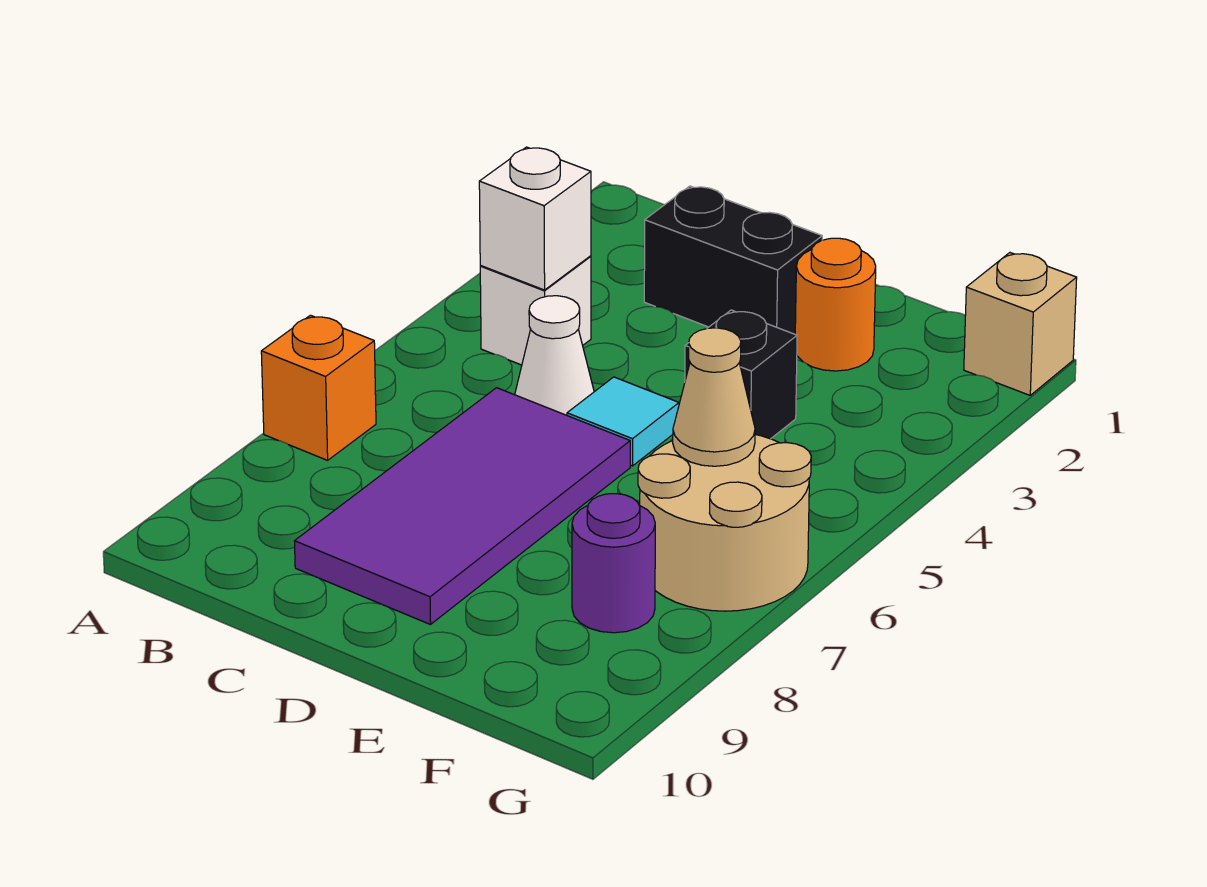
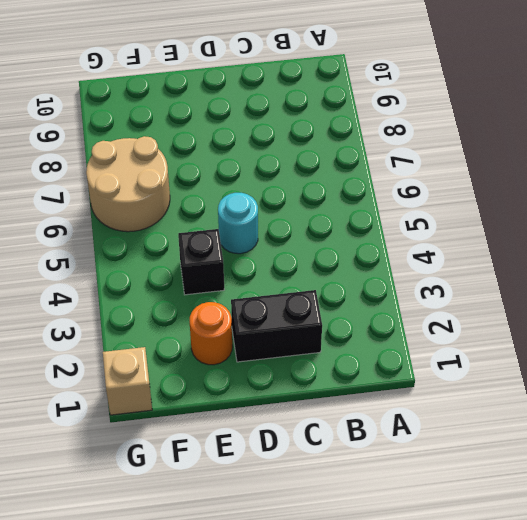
cyan 1x1 round brick [218,193,258,254] -> cyan 1x1 tile [567,377,679,466]
none -> orange 1x1 brick [261,315,376,460]
none -> white 1x1 brick [480,256,591,365]
none -> white 1x1 cone [515,296,594,415]

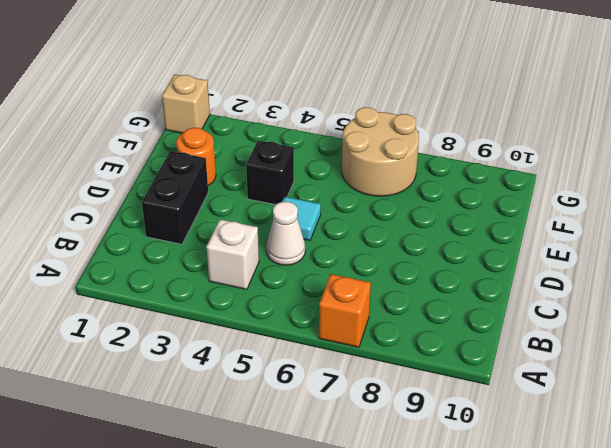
none -> purple 2x4 tile [295,388,630,625]
none -> purple 1x1 round brick [572,494,655,633]
none -> white 1x1 brick [479,147,591,290]

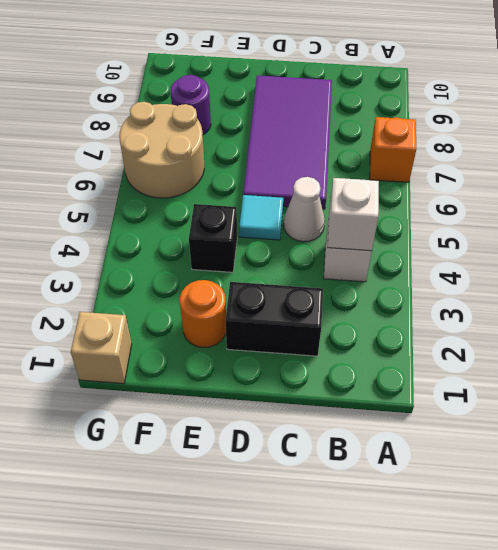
none -> tan 1x1 cone [673,328,755,466]

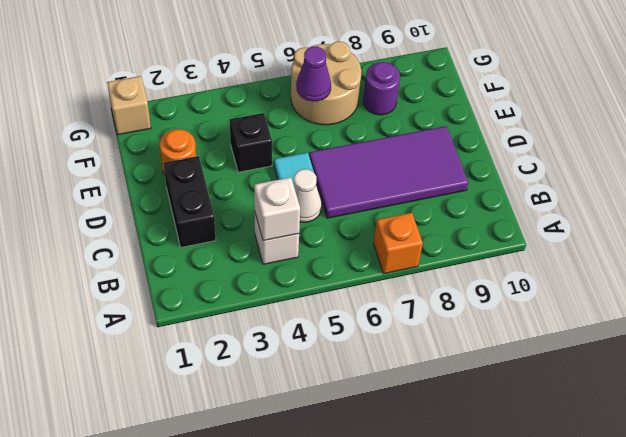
purple 1x1 cone [296,47,331,102] -> tan 1x1 cone [673,328,755,466]

